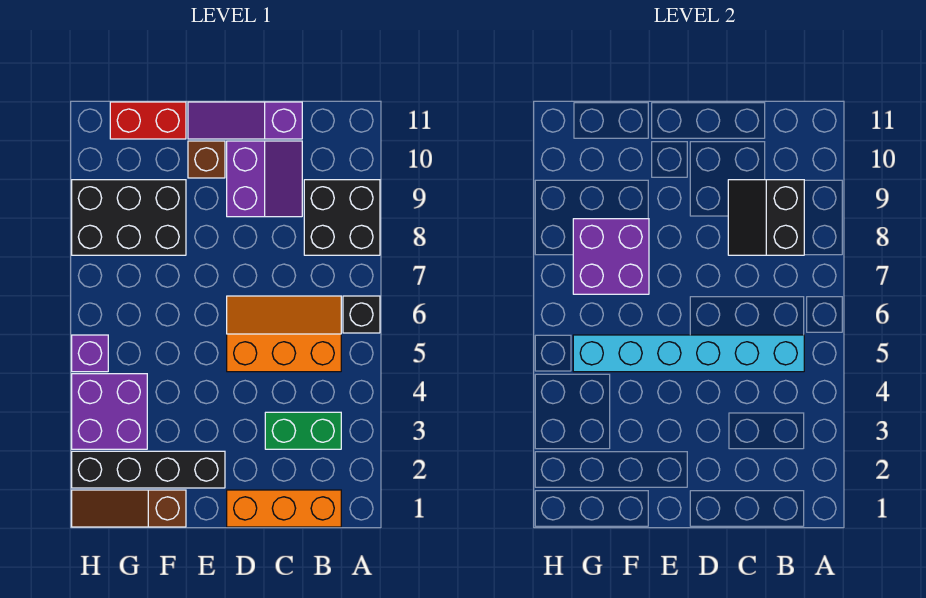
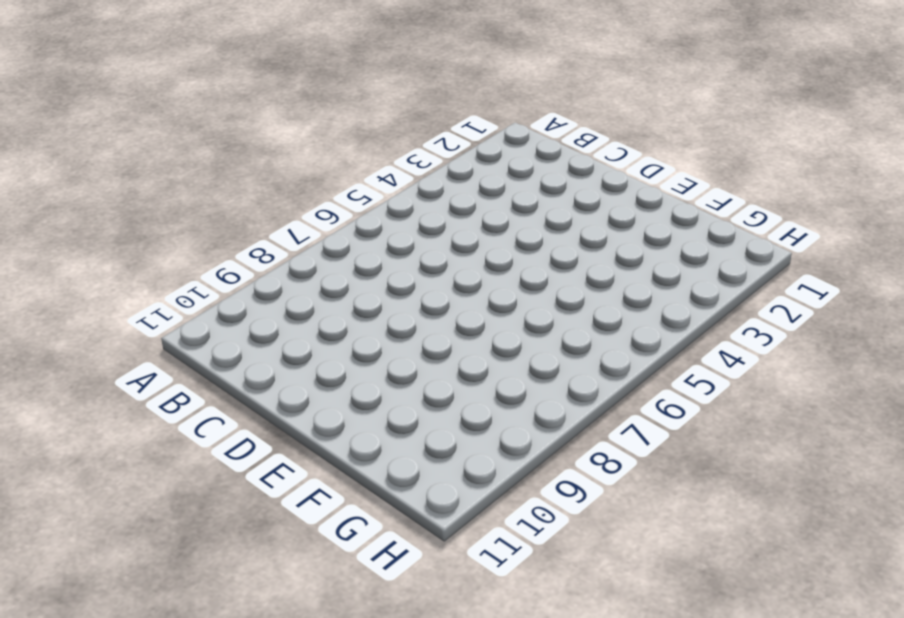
none -> black 1x1 brick [343,296,380,333]
none -> black 2x2 brick [304,180,380,255]
none -> orange 1x3 brick [227,490,341,527]

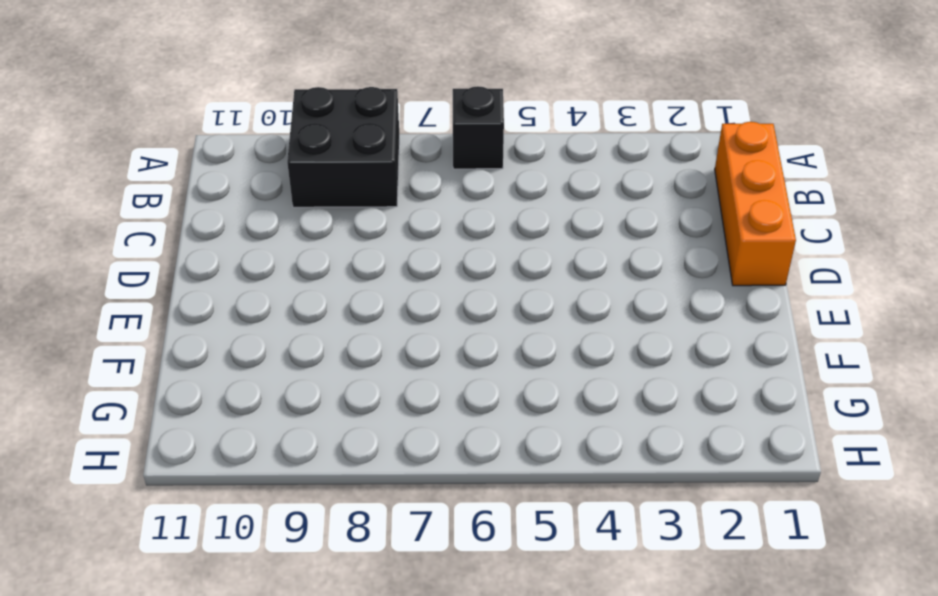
none -> green 1x2 brick [265,412,341,449]
none -> orange 2x3 slope [227,296,341,372]
none -> purple 2x2 slope [227,141,302,217]

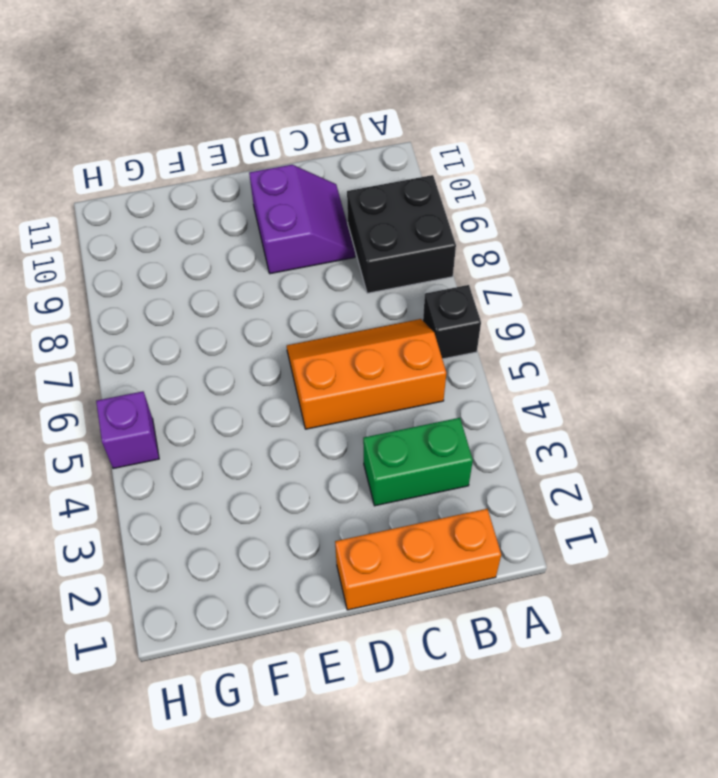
none -> purple 1x3 slope [188,102,302,139]
none -> black 1x4 brick [72,451,225,488]
none -> brown 1x1 brick [188,141,225,178]

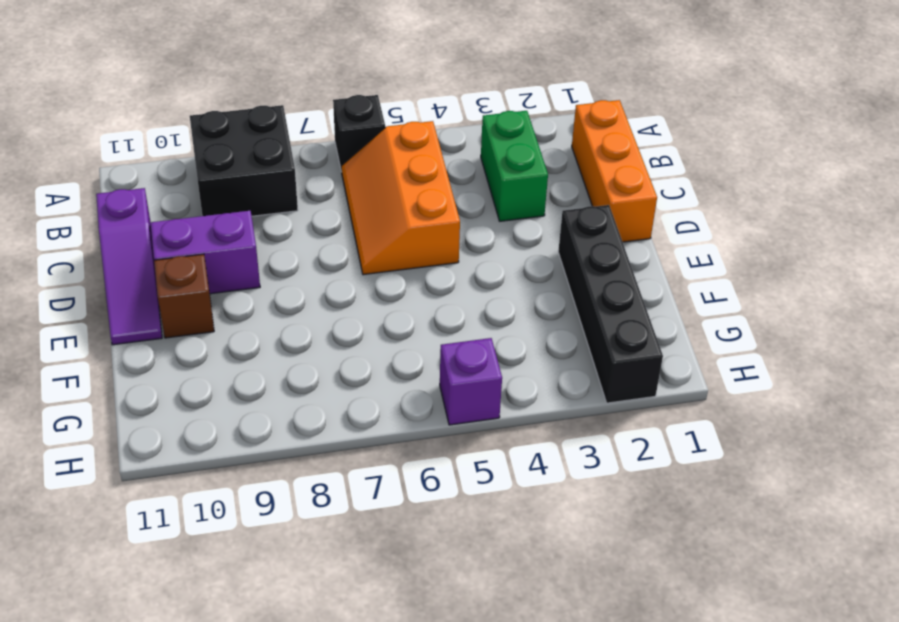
none -> brown 1x3 slope [72,490,186,527]
none -> black 2x3 brick [72,180,186,255]
none -> red 1x2 brick [110,102,186,139]

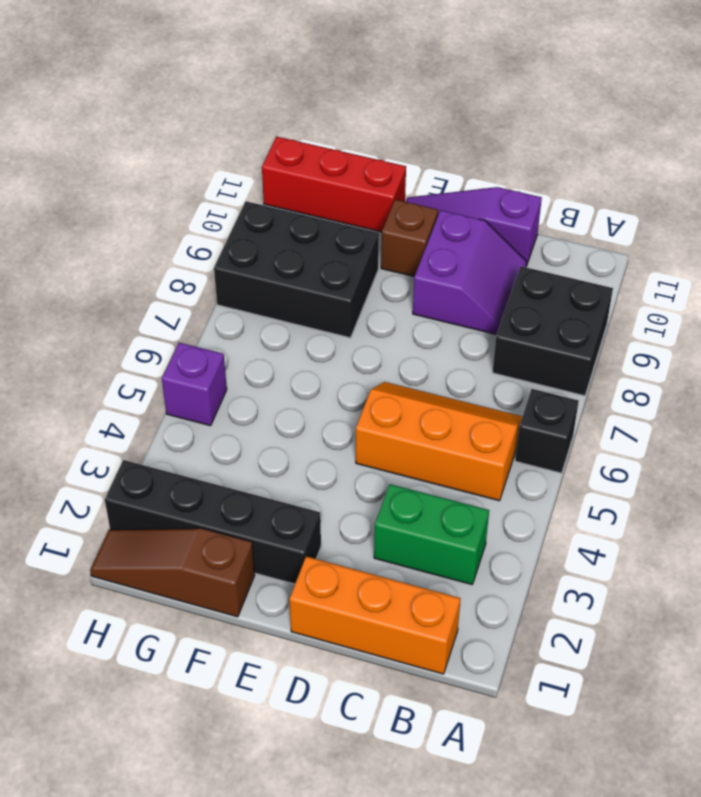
red 1x3 brick [262,136,406,232] -> red 1x2 brick [110,102,186,139]
none -> purple 2x2 brick [72,374,147,449]
none -> cyan 1x6 brick [573,335,804,372]
none -> black 2x2 slope [728,180,804,255]

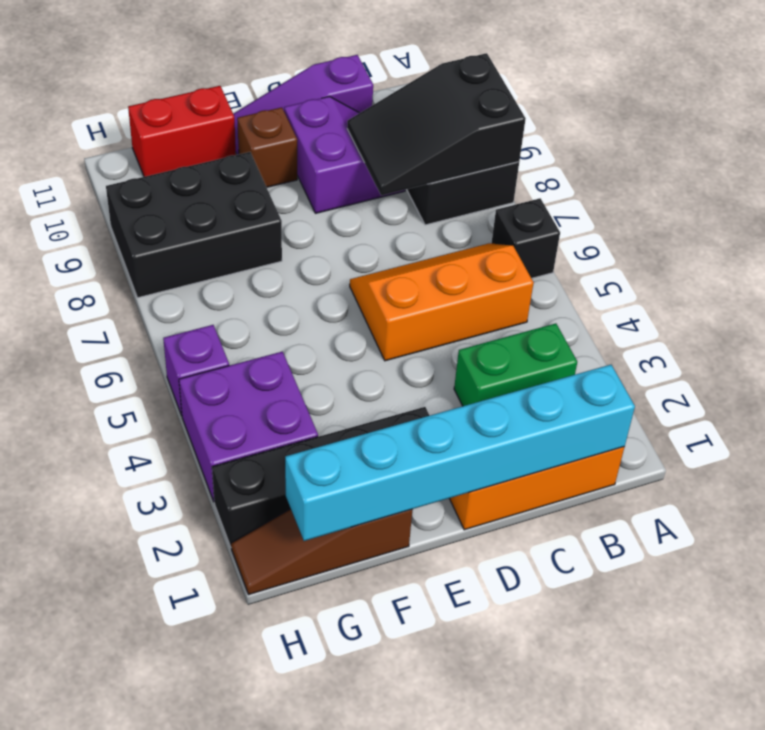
black 2x3 slope [347,53,526,195] -> black 2x2 slope [728,180,804,255]
cyan 1x6 brick [285,365,635,541] -> cyan 1x6 brick moved to [573,335,804,372]
none -> purple 2x2 brick [573,219,649,294]

